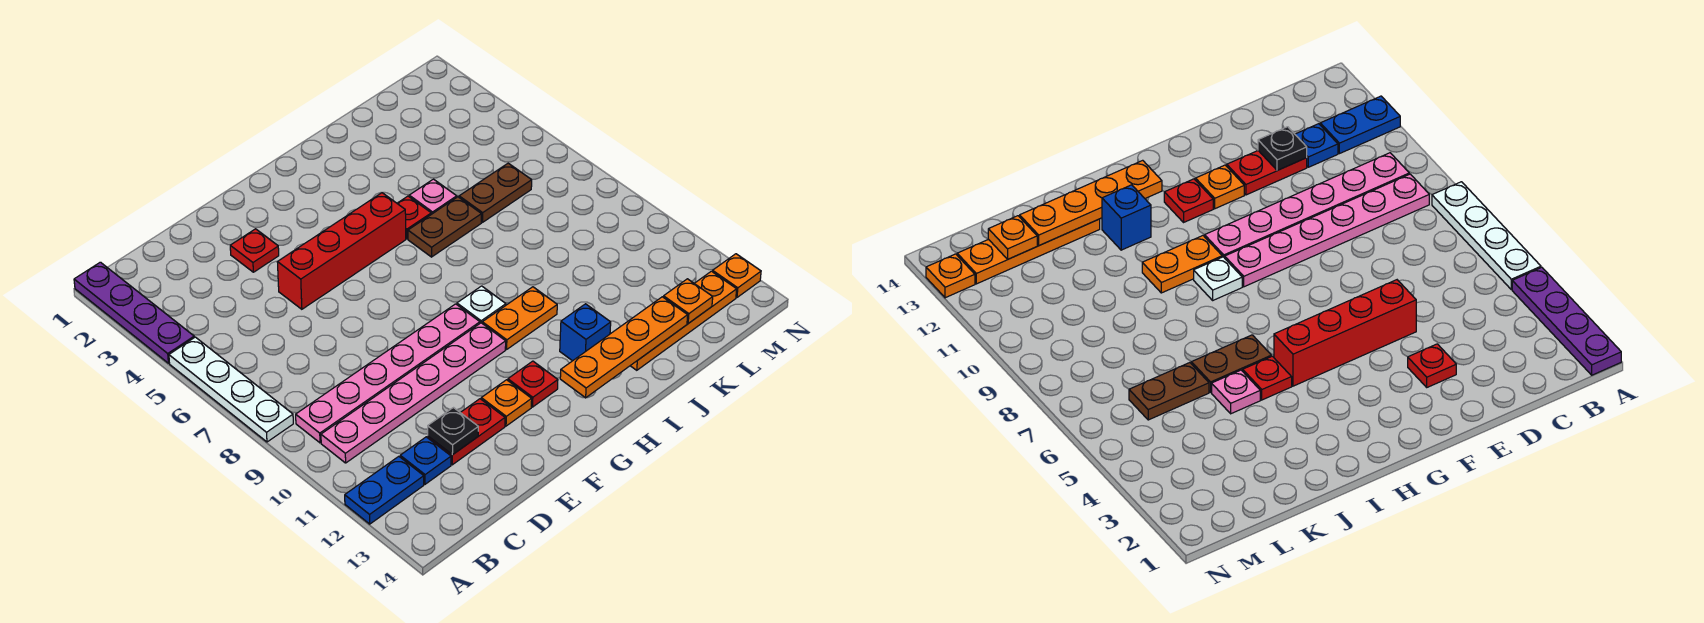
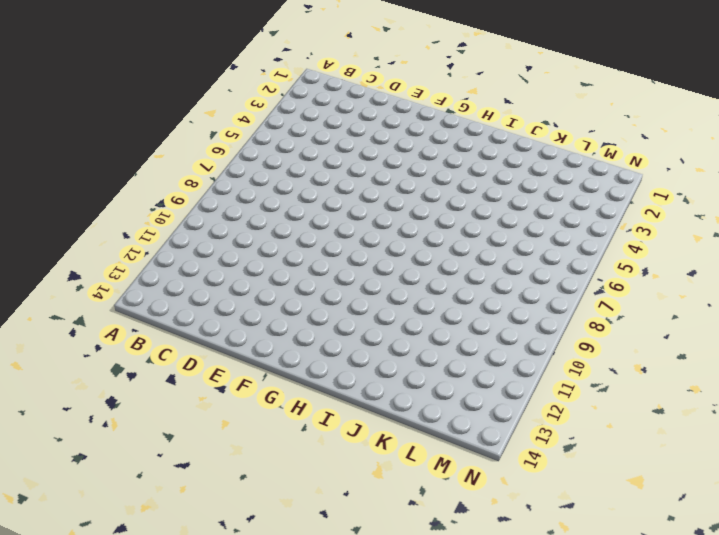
none -> purple 1x4 plate [74,262,194,363]
none -> white 1x4 plate [169,337,293,442]
none -> blue 1x2 plate [345,456,424,524]

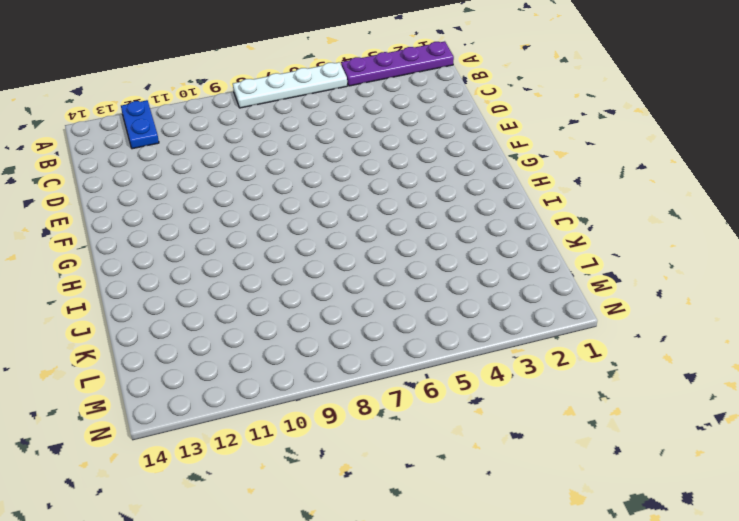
none -> pink 1x6 plate [296,304,480,443]
none -> pink 1x6 plate [321,323,506,463]
none -> blue 1x1 plate [400,437,451,484]

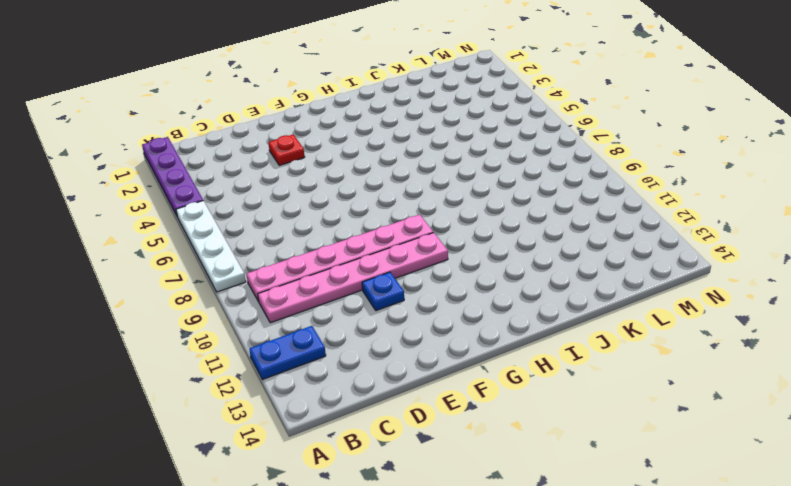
blue 1x1 plate [362,272,404,311] -> blue 1x1 plate moved to [400,437,451,484]
none -> red 1x2 plate [428,399,505,465]
none -> red 1x4 brick [277,193,406,309]
none -> orange 1x1 plate [481,380,532,426]

